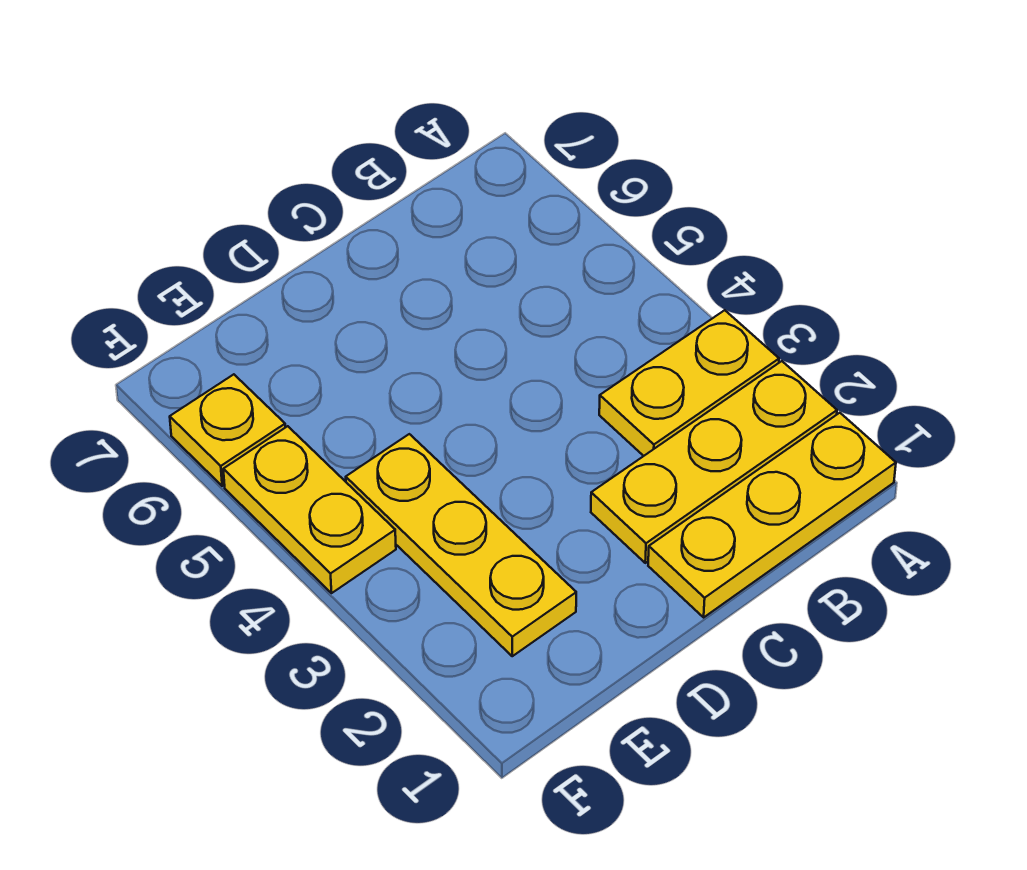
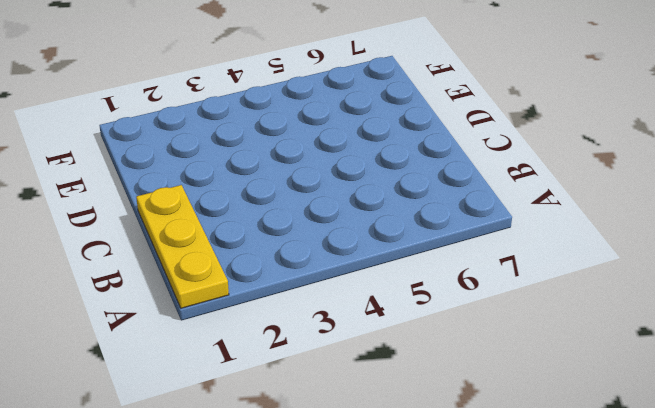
none -> yellow 1x3 plate [591,361,837,563]
none -> yellow 1x2 plate [599,310,779,456]

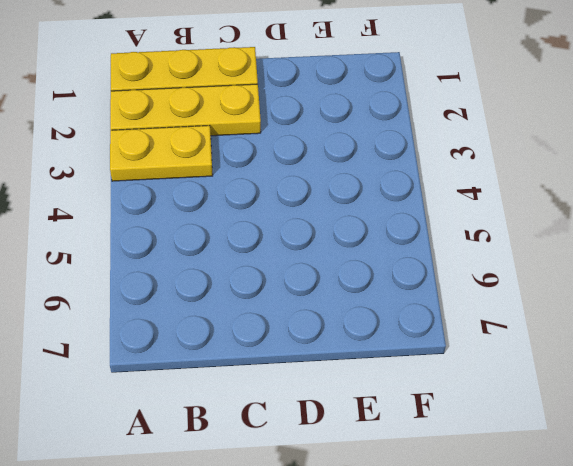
none -> yellow 1x3 plate [346,434,576,656]
none -> yellow 1x2 plate [223,426,396,593]

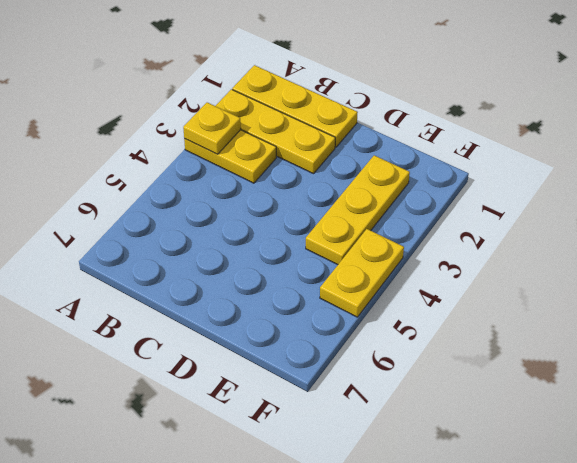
yellow 1x1 plate [183,103,241,154] -> yellow 1x1 plate moved to [170,374,285,486]

